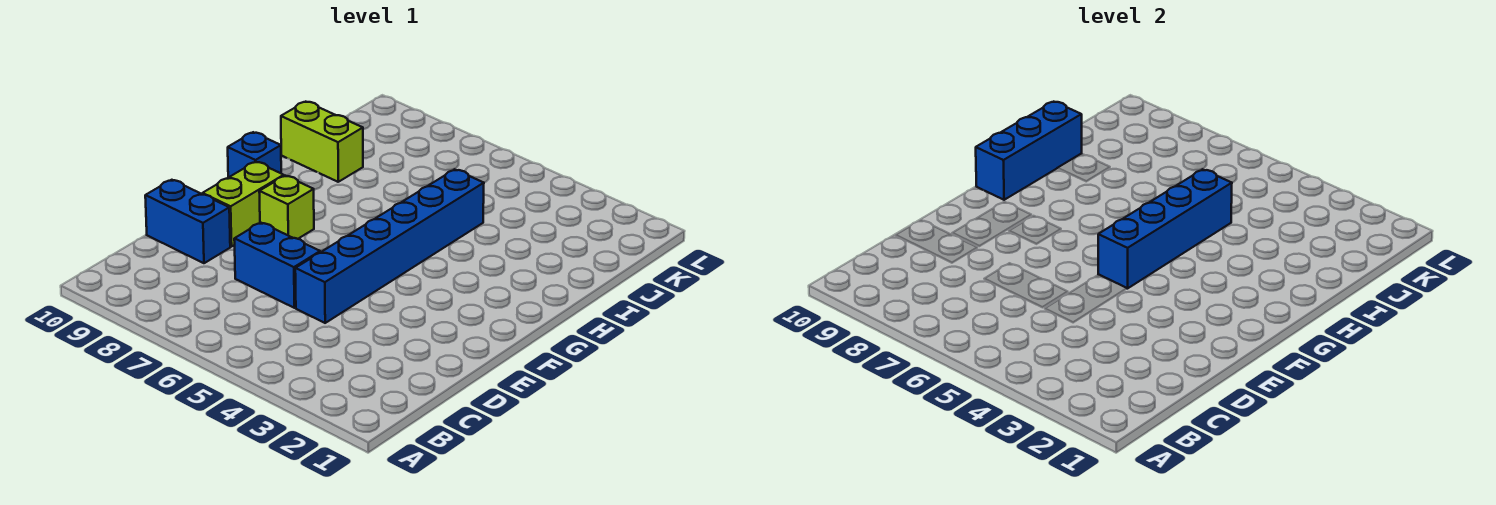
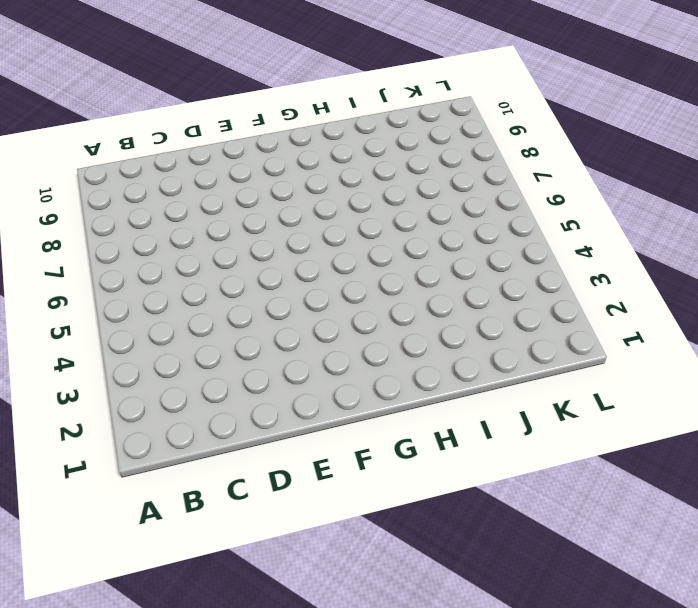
none -> blue 1x6 brick [295,169,484,323]
none -> blue 1x2 brick [234,223,320,308]

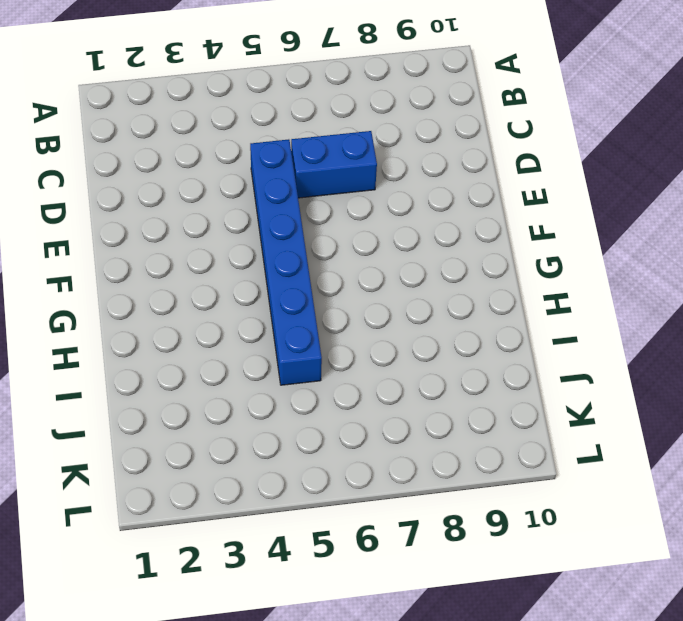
none -> blue 1x2 brick [145,180,230,263]
none -> lime 1x2 brick [202,162,284,247]

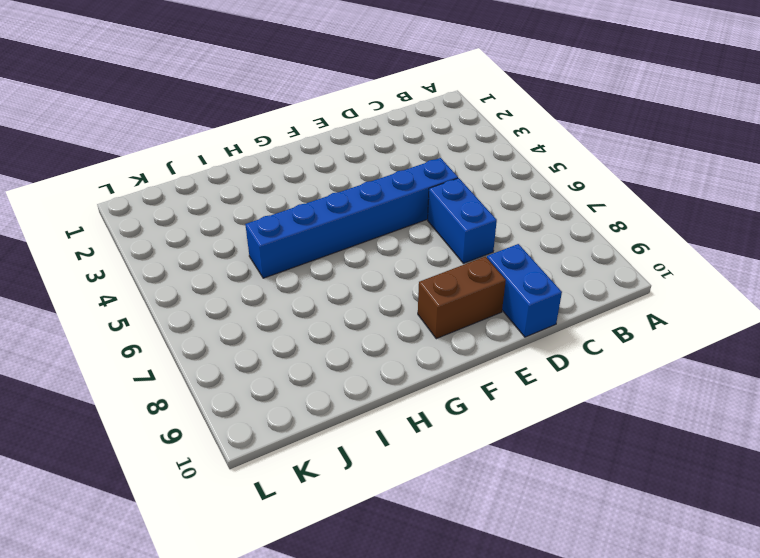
brown 1x2 brick [418,257,506,339] -> lime 1x2 brick [202,162,284,247]
none -> lime 1x1 brick [259,176,314,239]
none -> blue 1x1 brick [228,132,281,177]

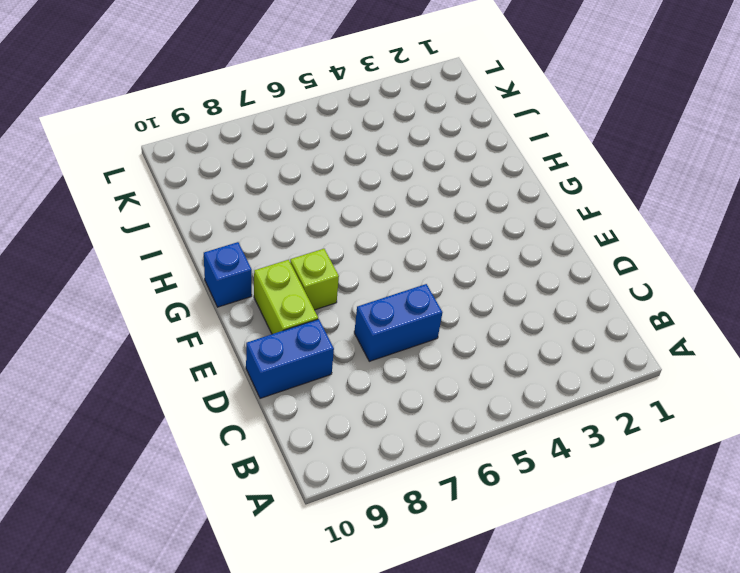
none -> blue 1x6 brick [295,169,484,323]
none -> lime 1x2 brick [281,102,363,182]

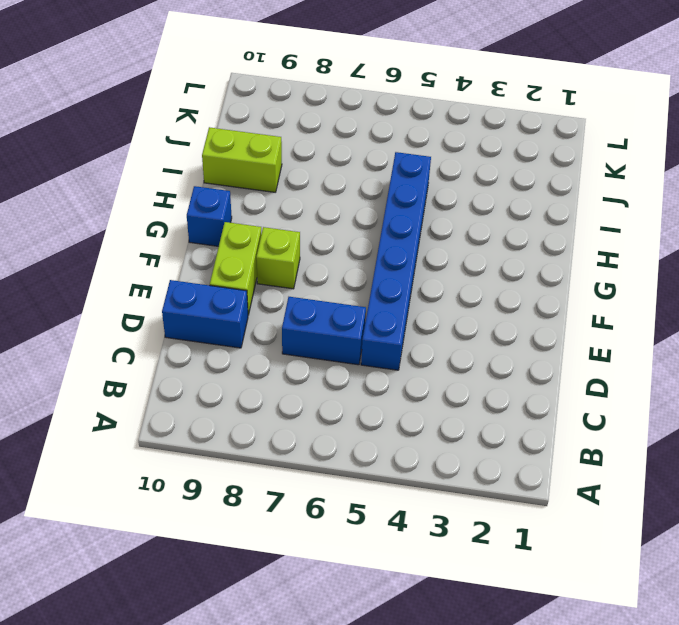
none -> blue 1x4 brick [1098,169,1232,289]
none -> blue 1x3 brick [976,102,1082,200]

